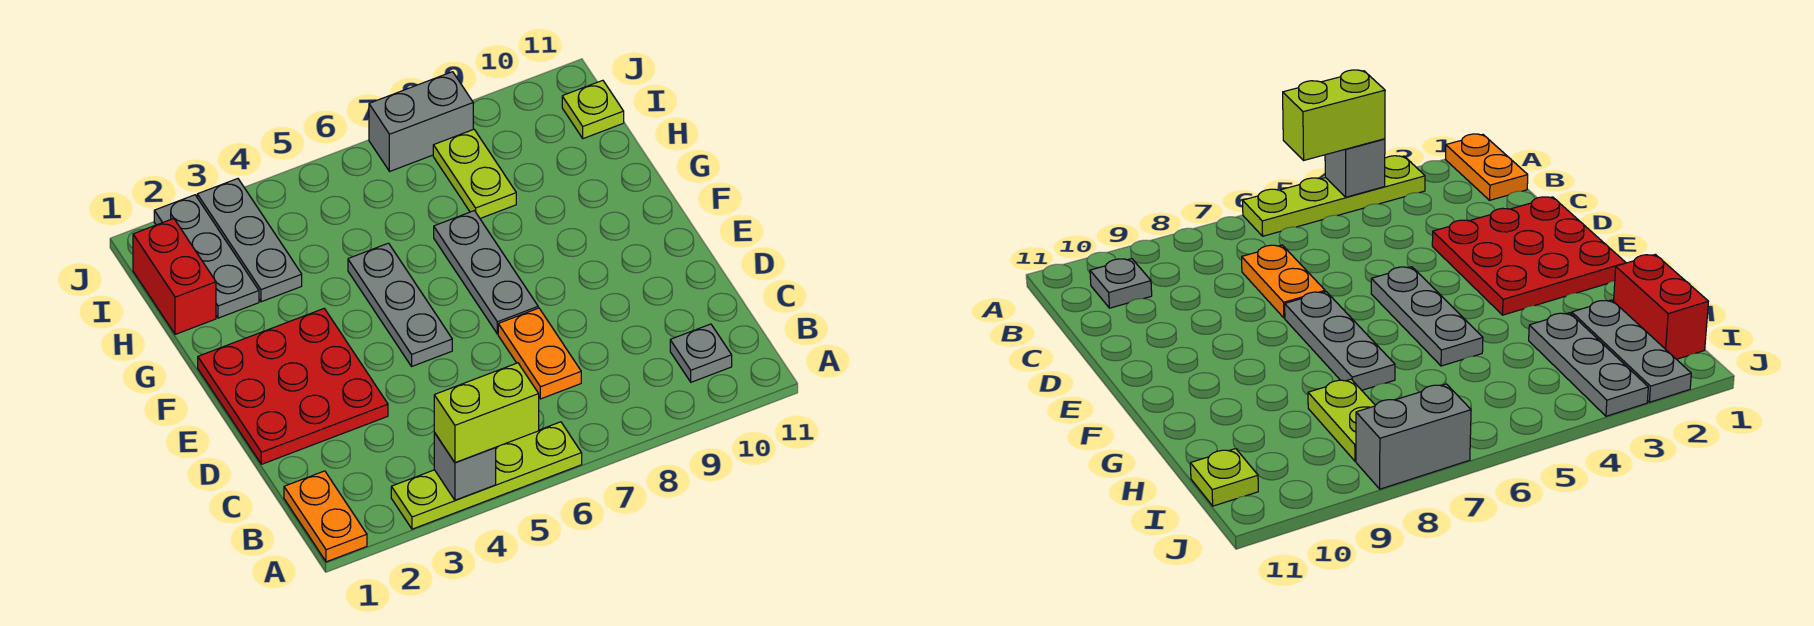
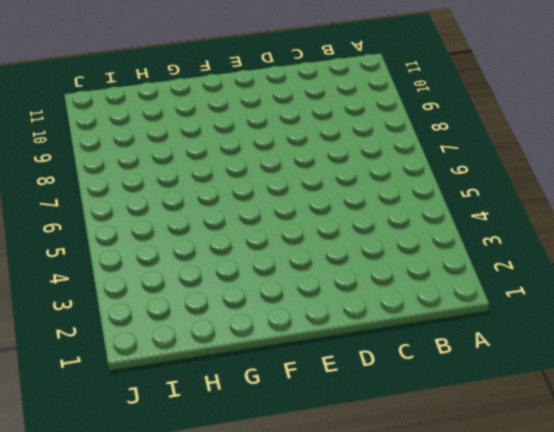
none -> orange 1x2 plate [284,471,367,562]
none -> lime 1x4 plate [391,422,582,529]
none -> grey 1x1 plate [670,324,732,382]

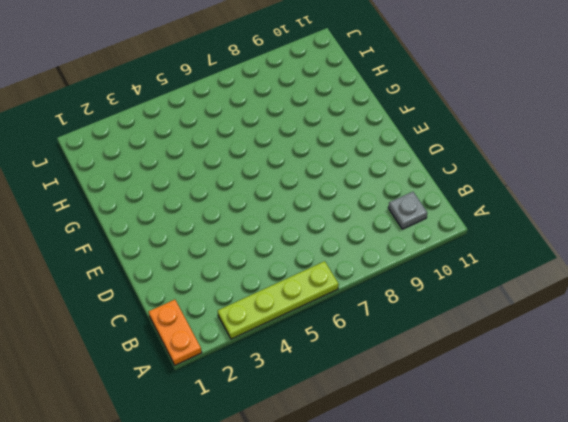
none -> orange 1x2 plate [498,308,581,399]
none -> red 3x3 plate [198,309,388,464]
none -> grey 1x3 plate [348,243,452,366]

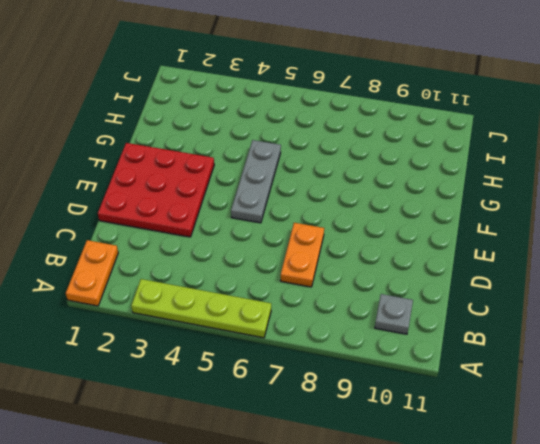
none -> grey 1x3 plate [434,211,538,334]
none -> red 1x2 brick [133,219,216,334]
none -> grey 1x3 plate [154,195,259,318]

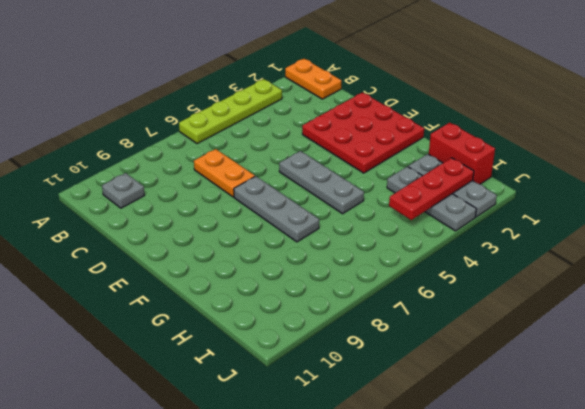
red 1x3 plate [389,158,474,220] -> none
none -> lime 1x2 plate [433,129,516,218]
none -> lime 1x1 plate [562,80,624,139]
none -> grey 1x2 brick [369,72,473,172]

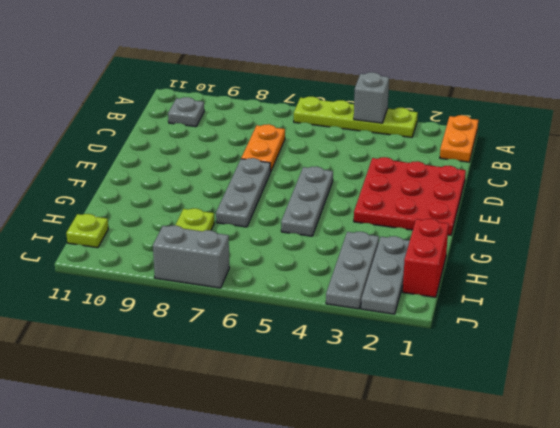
none -> lime 1x2 brick [434,363,539,463]

